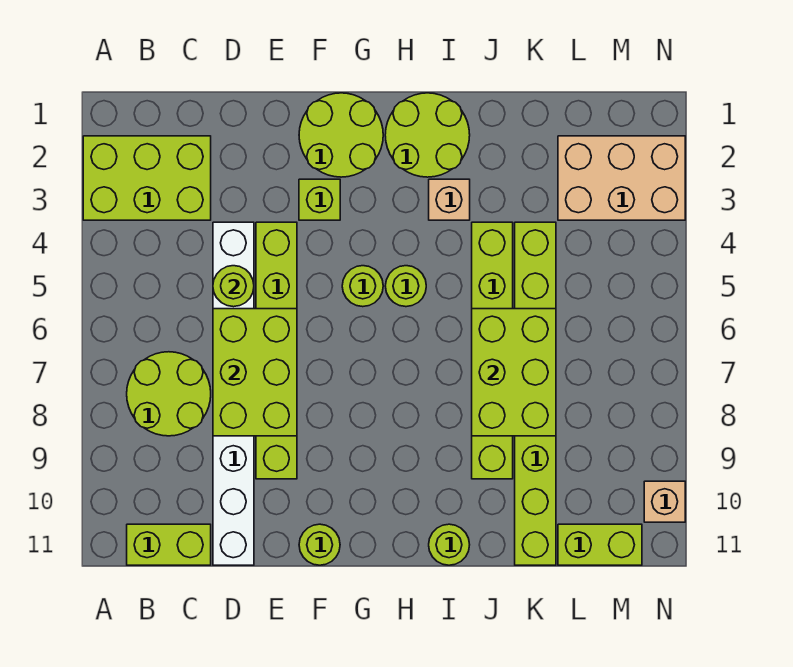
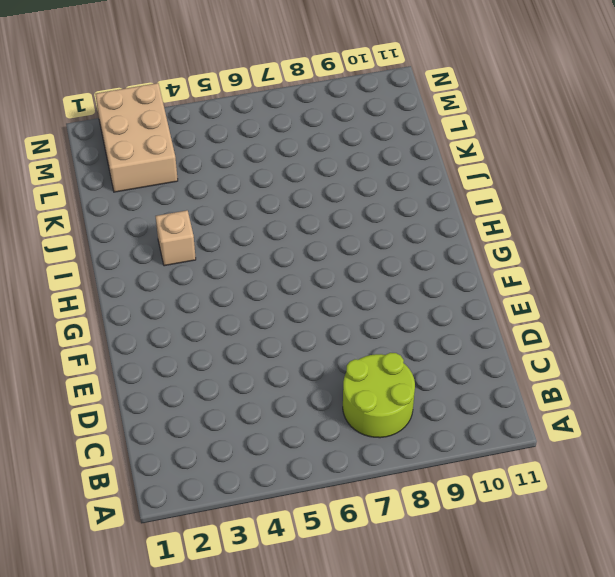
none -> lime 2x3 brick [83,136,211,220]
none -> lime 1x2 brick [127,524,211,565]
none -> white 1x8 brick [213,222,254,565]

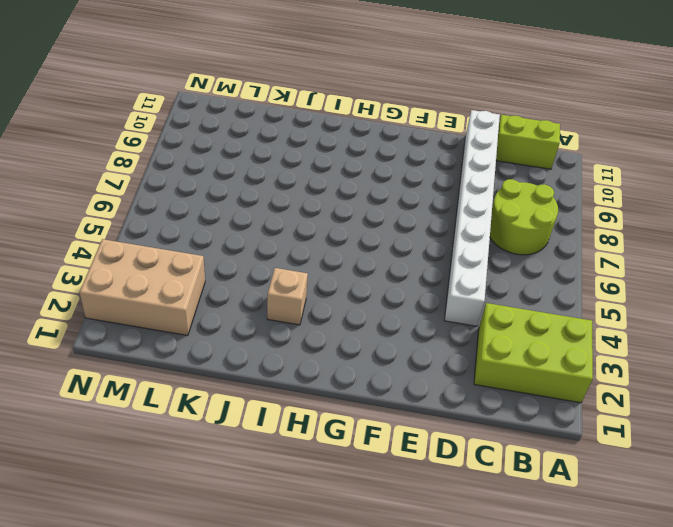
none -> lime 1x6 brick [256,222,297,479]
none -> lime 2x2 round brick [299,93,383,177]
none -> lime 1x1 brick [299,179,340,220]

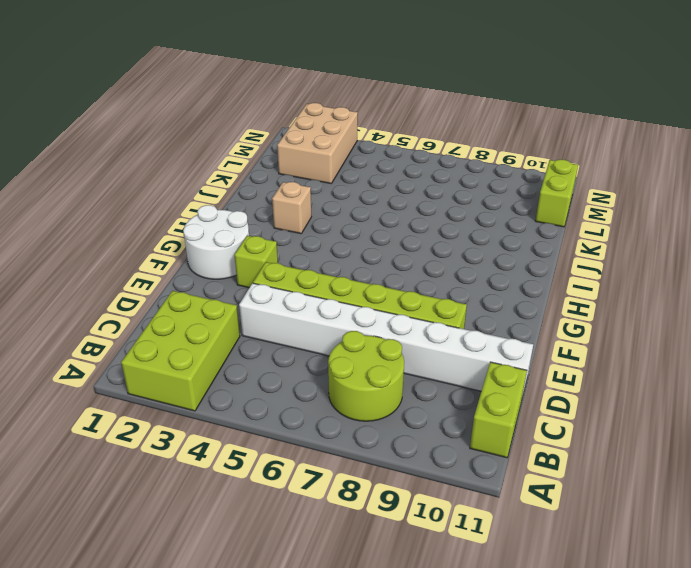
white 2x2 round brick [183,205,249,279] -> lime 2x2 round brick [299,93,383,177]
none -> lime 1x1 round brick [299,524,340,565]
none -> lime 1x1 round brick [342,266,383,307]
none -> lime 2x2 round brick [385,93,470,177]

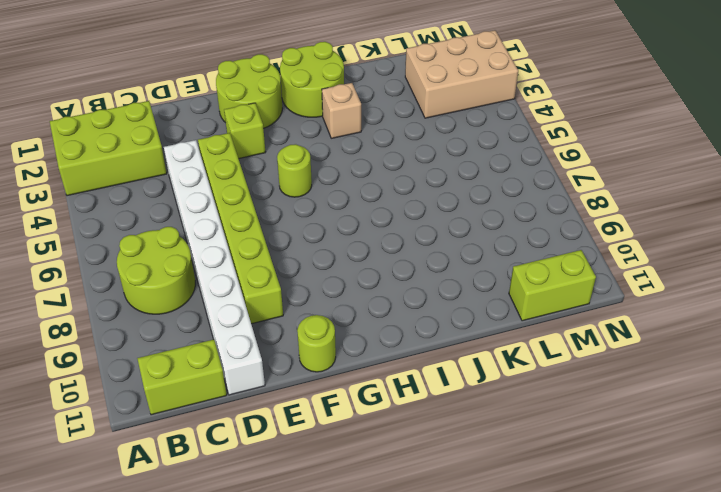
none -> lime 1x1 round brick [385,266,426,307]
none -> lime 1x1 round brick [429,524,470,565]
none -> lime 1x6 brick [472,222,513,479]

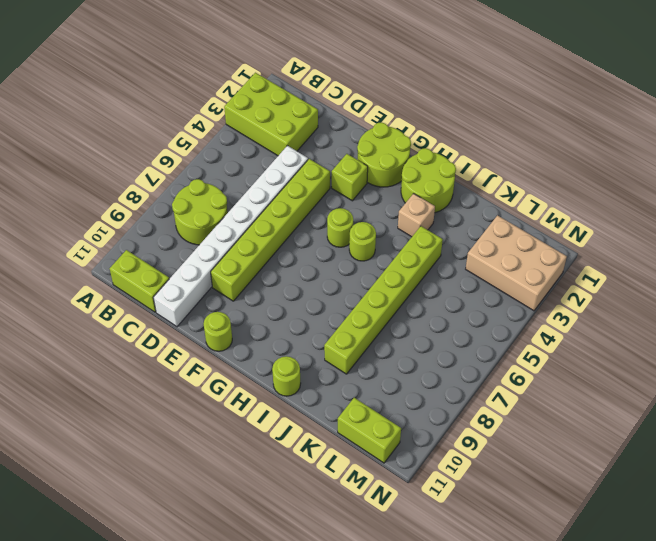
none -> lime 1x8 brick [515,222,556,565]
none -> tan 1x1 brick [644,481,685,522]
none -> lime 1x1 round brick [213,266,254,307]

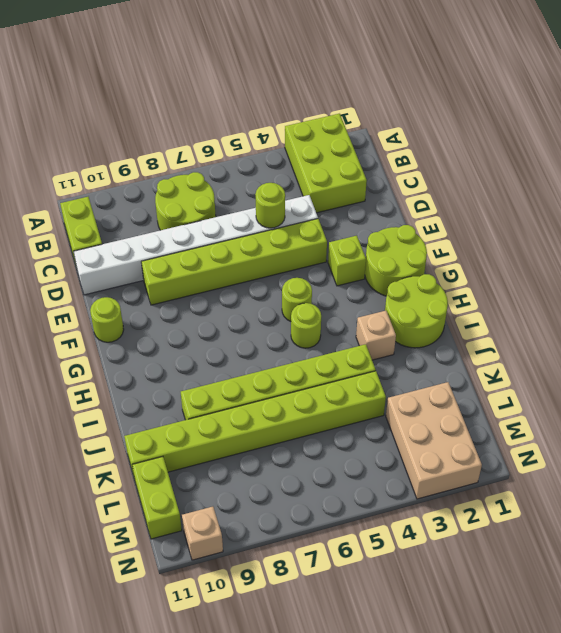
none -> lime 1x1 round brick [429,524,470,565]
none -> lime 2x3 brick [213,309,297,436]
none -> lime 2x3 brick [472,309,556,436]

